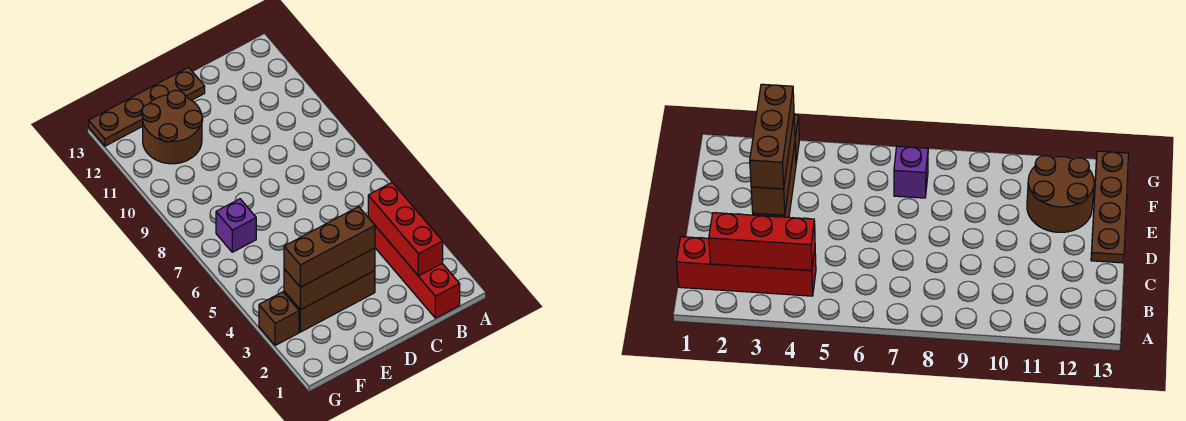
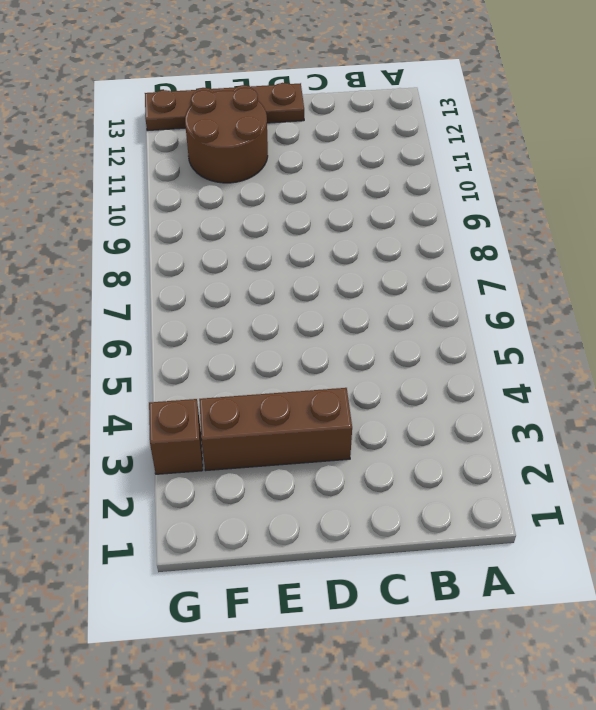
none -> red 1x4 brick [373,223,460,318]
none -> purple 1x1 brick [216,199,256,252]

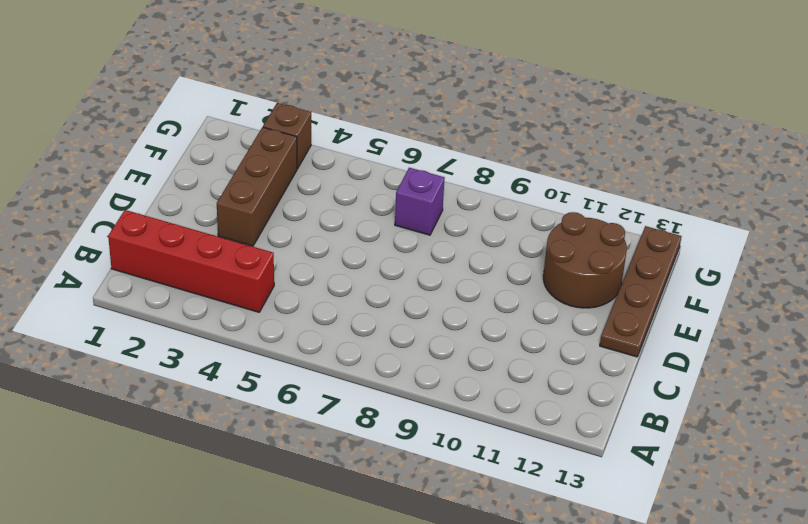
none -> red 1x3 brick [368,183,443,276]
none -> brown 1x3 brick [284,248,375,310]

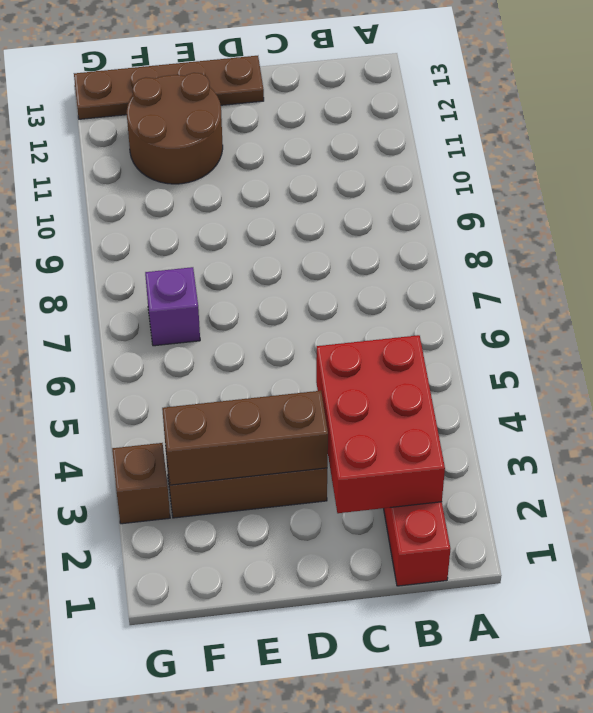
red 2x3 brick [316,335,445,513] -> red 1x3 brick [368,183,443,276]
none -> brown 1x3 brick [284,207,375,287]

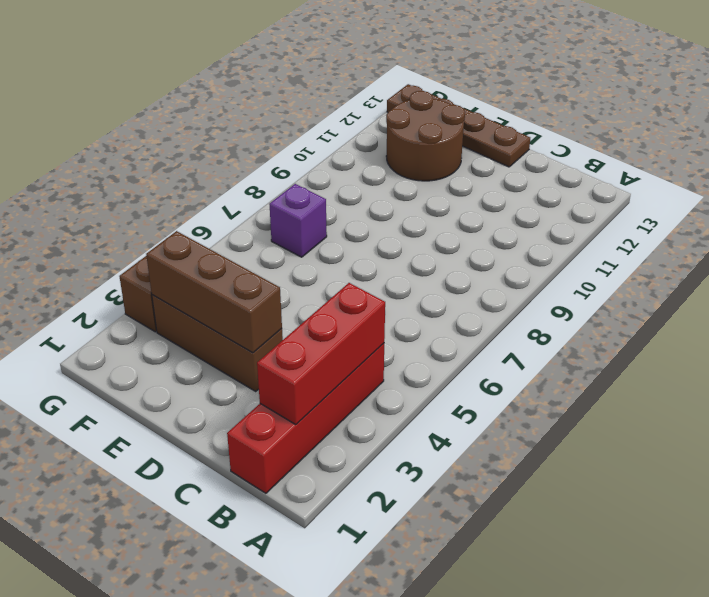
none -> brown 1x3 brick [284,207,375,287]

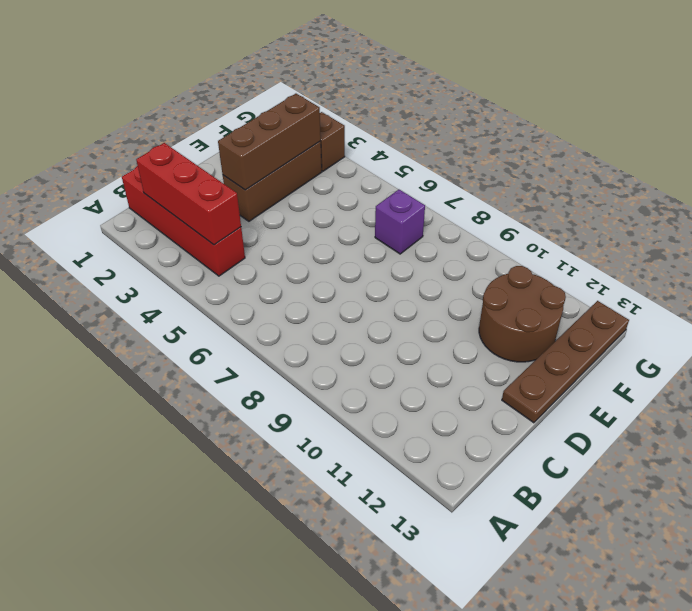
none -> brown 1x3 brick [284,207,375,287]

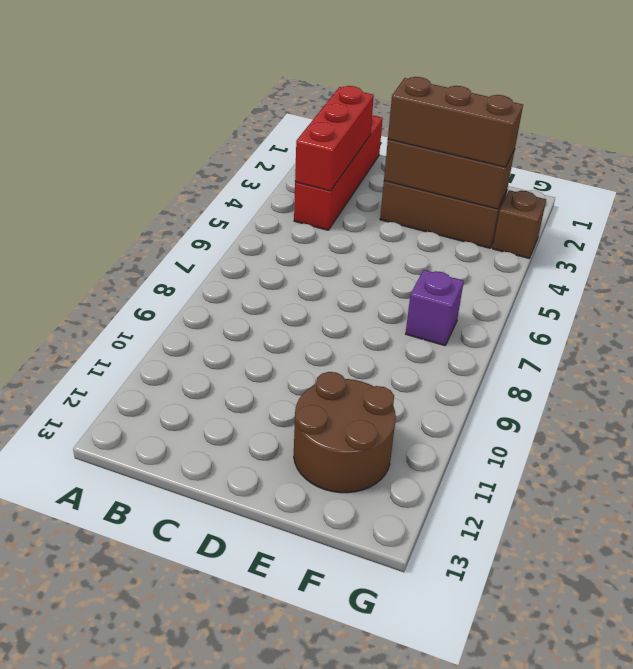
none -> brown 1x4 plate [89,67,205,146]

